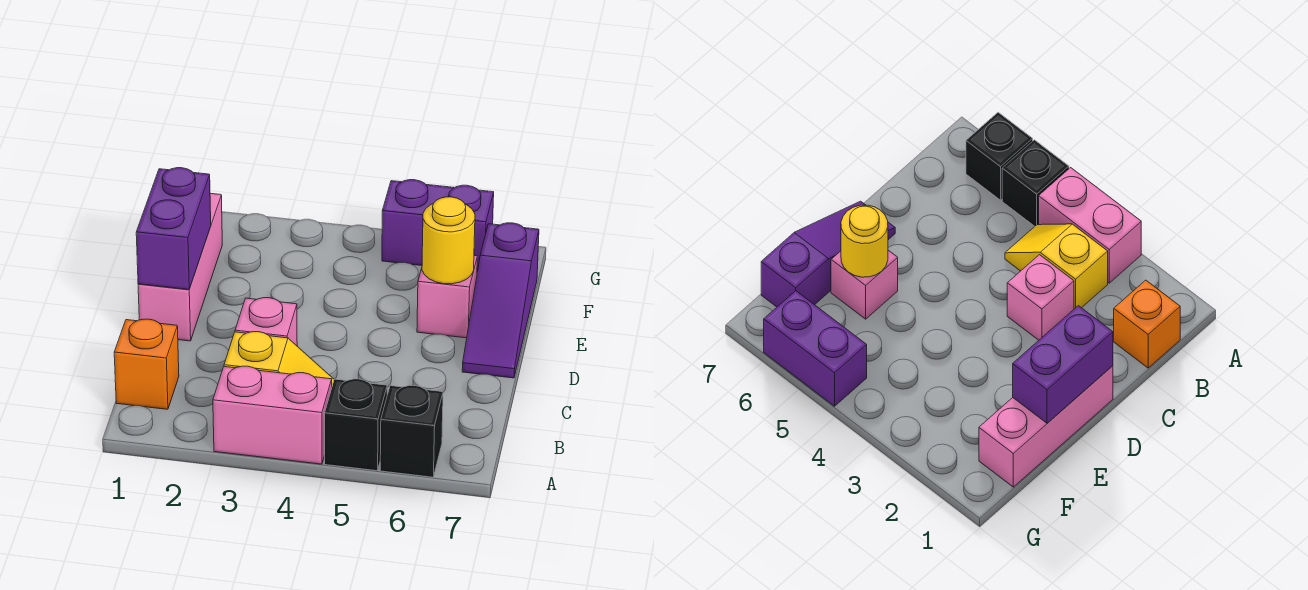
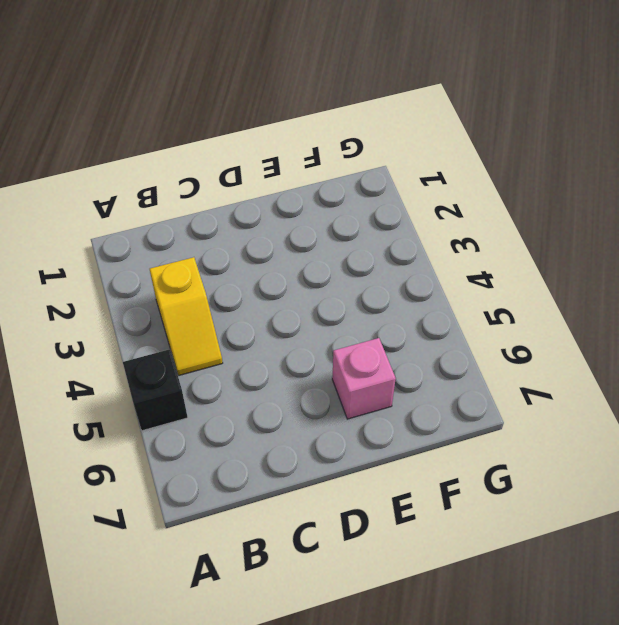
none -> pink 1x2 brick [213,366,332,464]
none -> black 1x1 brick [380,385,443,477]
none -> orange 1x1 brick [114,319,179,409]

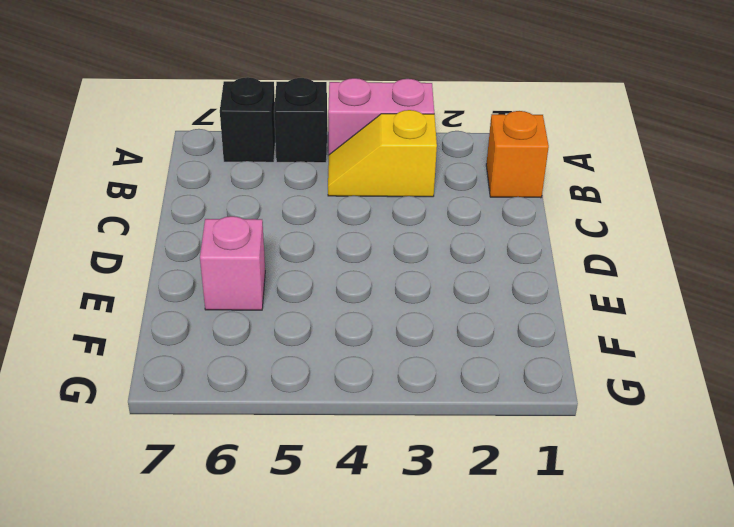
none -> pink 1x1 brick [235,298,297,346]
none -> pink 1x3 brick [138,193,222,341]
none -> purple 1x3 slope [462,223,539,378]

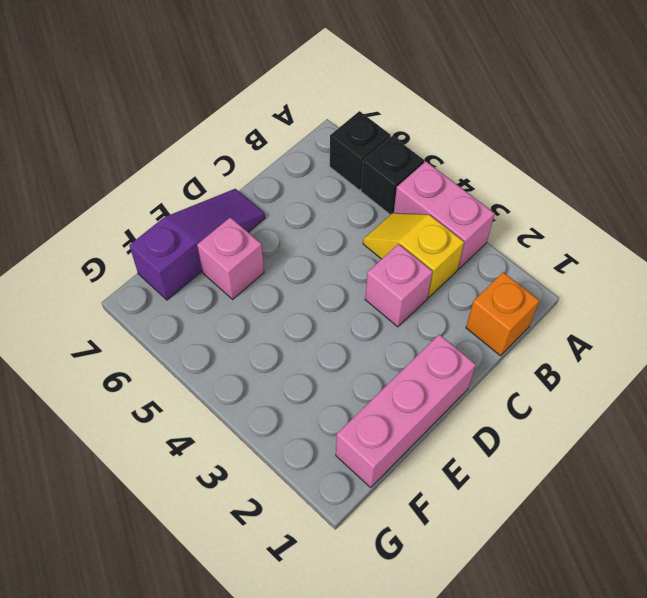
none -> purple 1x2 brick [382,180,494,272]
none -> purple 1x2 brick [136,168,211,290]
none -> yellow 1x1 round brick [422,197,475,284]

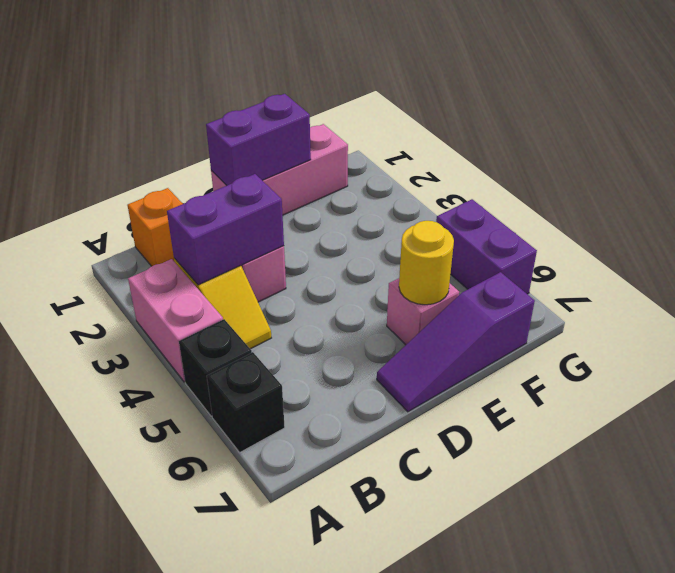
purple 1x2 brick [167,174,284,285] -> none

